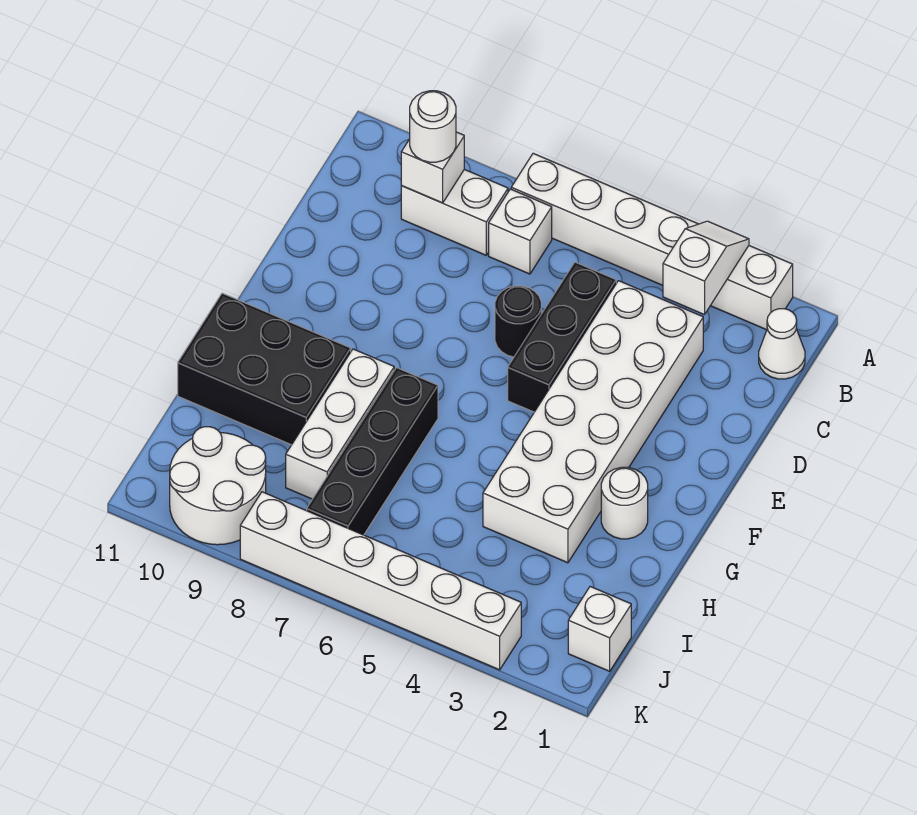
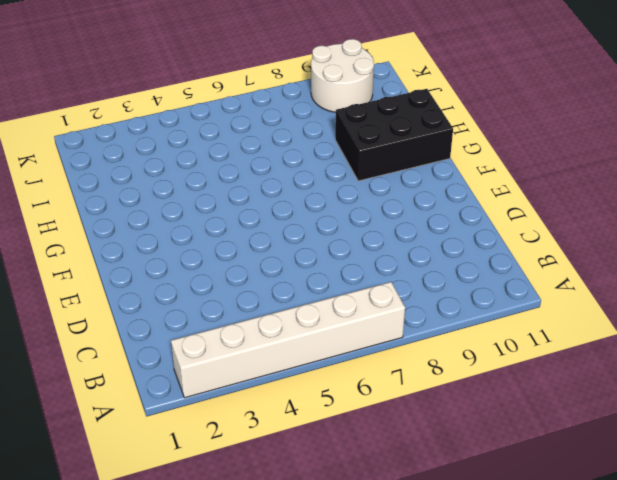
none -> white 1x1 cone [759,309,805,379]
none -> white 1x1 brick [489,189,552,274]
none -> white 1x2 brick [401,169,508,255]

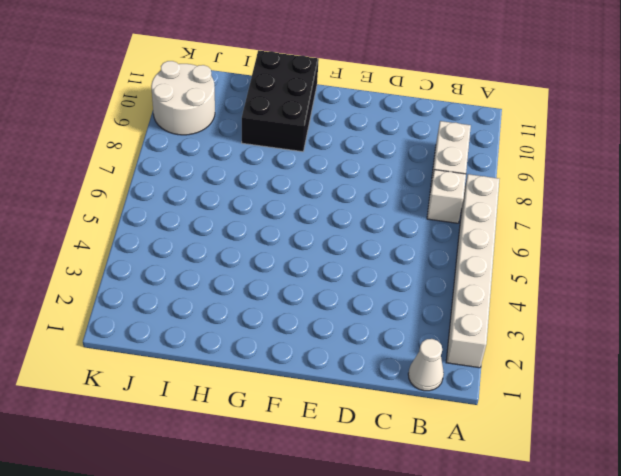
none -> white 2x6 brick [483,281,703,563]
none -> black 1x3 brick [508,262,616,412]
none -> black 1x1 round brick [495,286,541,357]

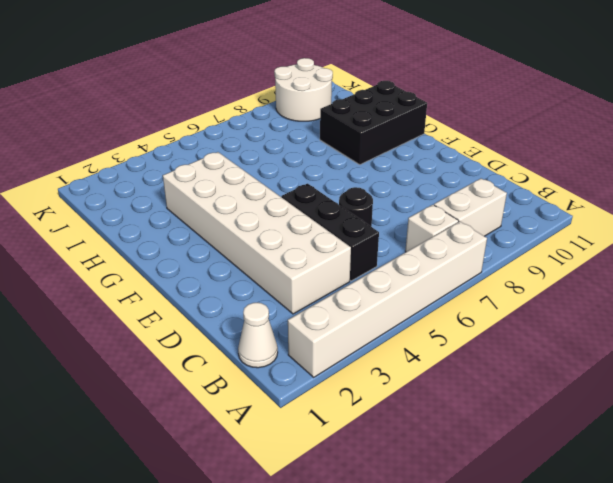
none -> white 1x1 round brick [601,467,648,539]
none -> black 1x4 brick [307,368,438,535]
none -> white 1x3 brick [286,349,394,499]

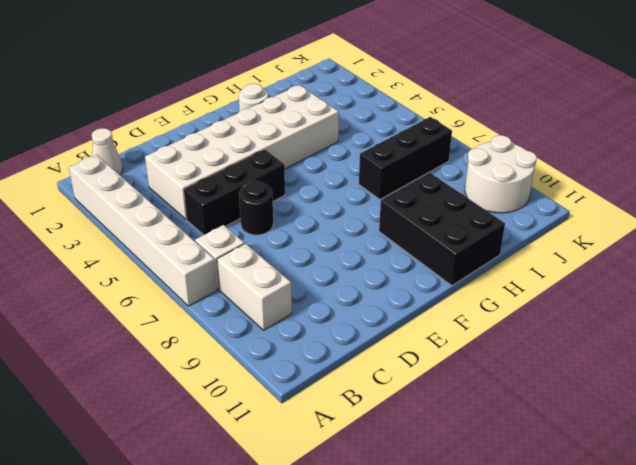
black 1x3 brick [359,117,452,199] -> black 1x4 brick [307,368,438,535]
none -> white 1x3 brick [286,349,394,499]
none -> white 1x1 brick [568,587,631,671]
none -> white 1x6 brick [240,492,521,670]

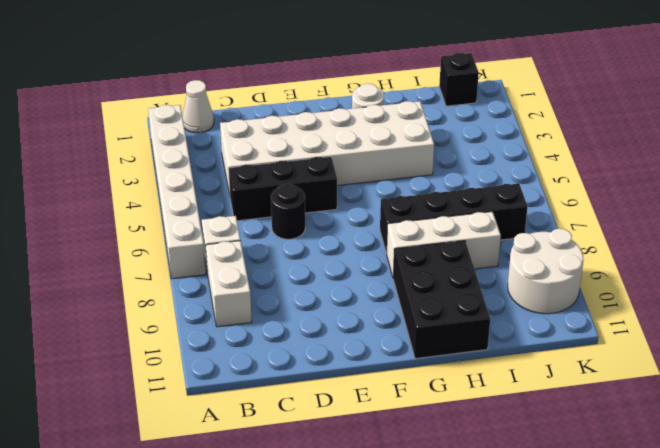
black 1x1 brick [439,53,479,106] -> white 1x1 brick [568,587,631,671]
none -> white 1x6 brick [240,492,521,670]
none -> white 1x2 slope [663,221,749,315]
none -> white 1x1 brick [401,132,464,203]

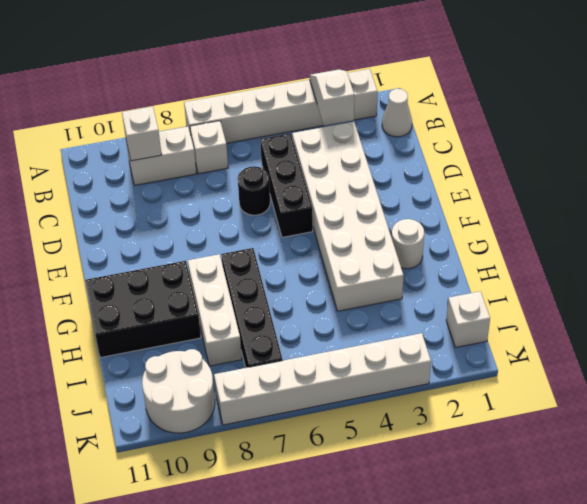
none -> white 1x1 round brick [410,91,456,162]

